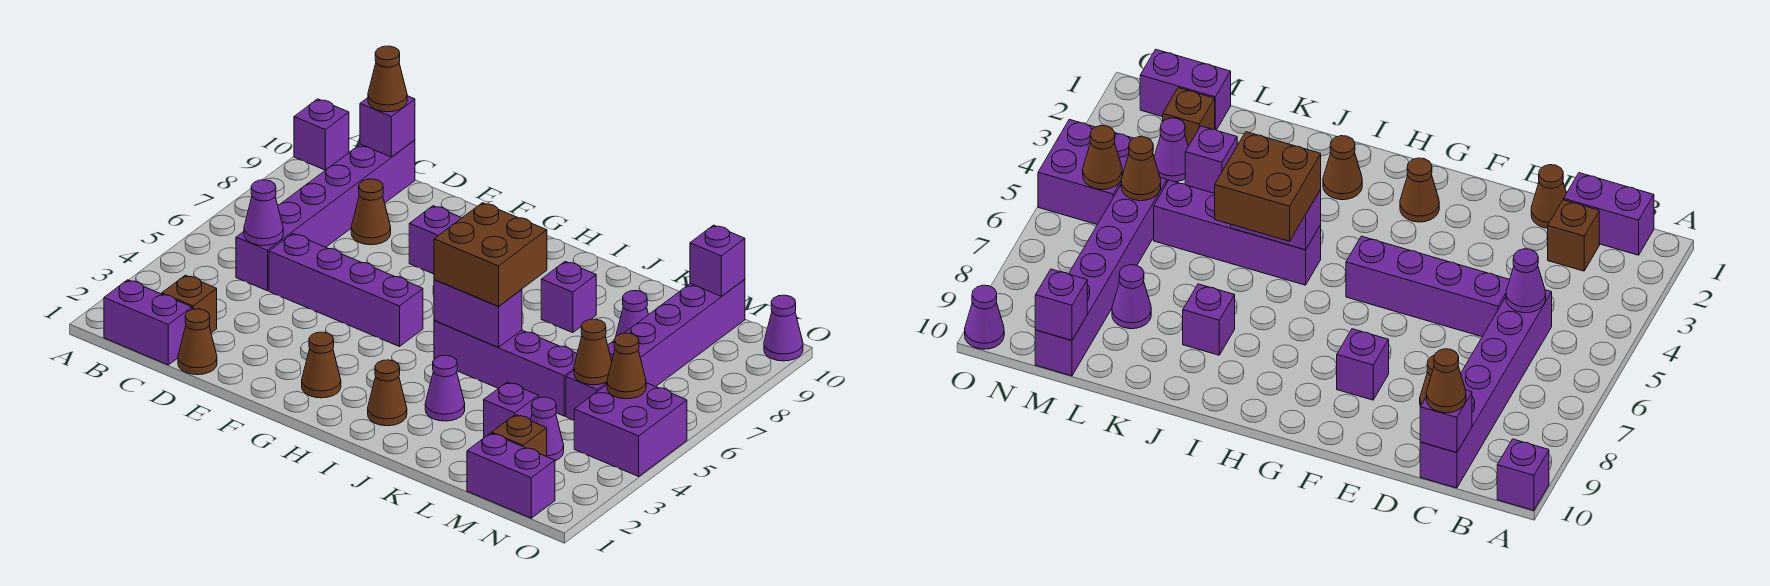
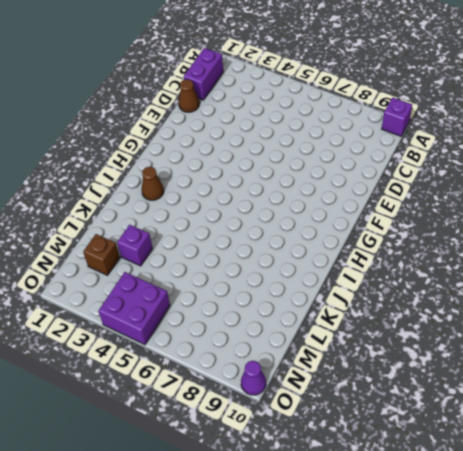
none -> brown 1x1 brick [162,275,217,333]
none -> purple 1x6 brick [236,140,415,291]
none -> purple 1x4 brick [269,234,423,347]

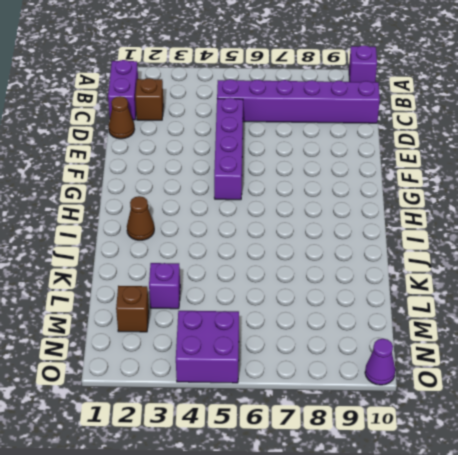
none -> brown 1x1 cone [351,179,391,245]
none -> purple 1x1 brick [409,206,461,274]
none -> brown 1x1 cone [302,332,341,398]

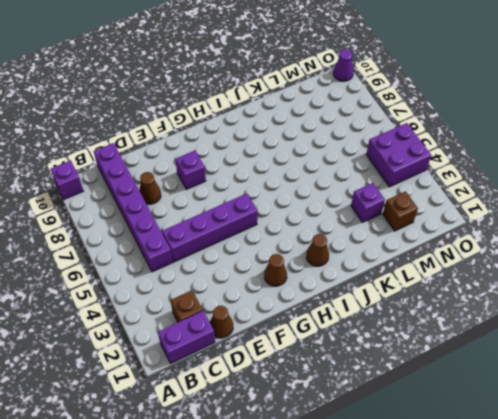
none -> purple 1x4 brick [434,321,577,416]
none -> purple 1x1 cone [425,355,465,421]
none -> purple 1x1 brick [541,262,596,333]

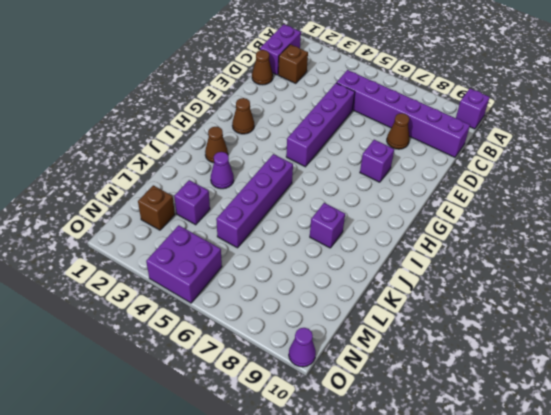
none -> purple 1x1 cone [616,291,649,336]
none -> purple 1x2 brick [467,433,555,518]
none -> purple 1x1 cone [531,397,564,461]

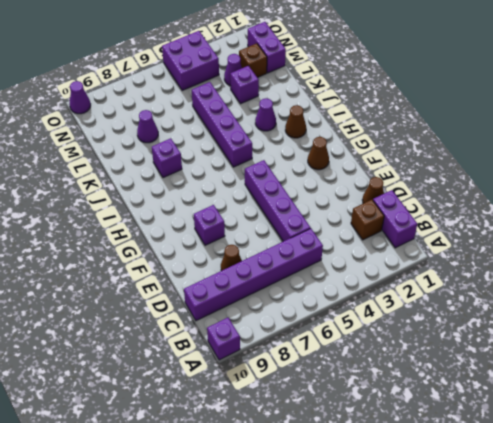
none -> purple 1x6 brick [566,279,745,420]
none -> purple 1x1 cone [244,180,283,246]
none -> purple 1x1 brick [360,96,415,157]

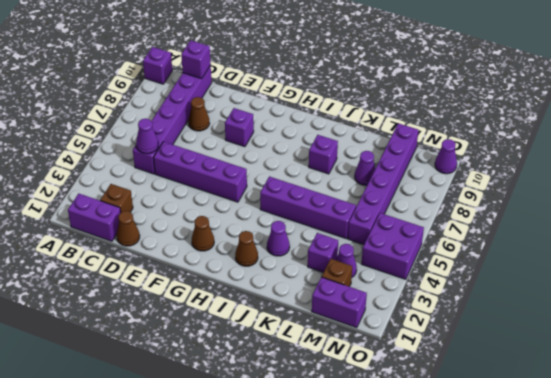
none -> purple 1x2 brick [434,280,522,347]
none -> brown 1x1 cone [574,319,612,385]
none -> purple 1x1 brick [690,225,745,296]

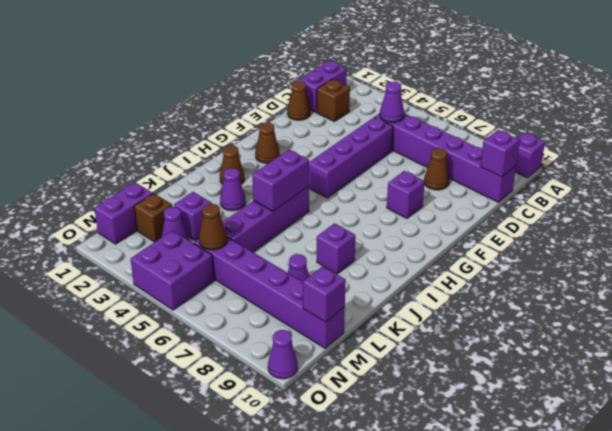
none -> brown 1x1 cone [607,333,646,399]
none -> brown 1x1 cone [368,46,407,112]
none -> brown 2x2 brick [434,203,547,306]

